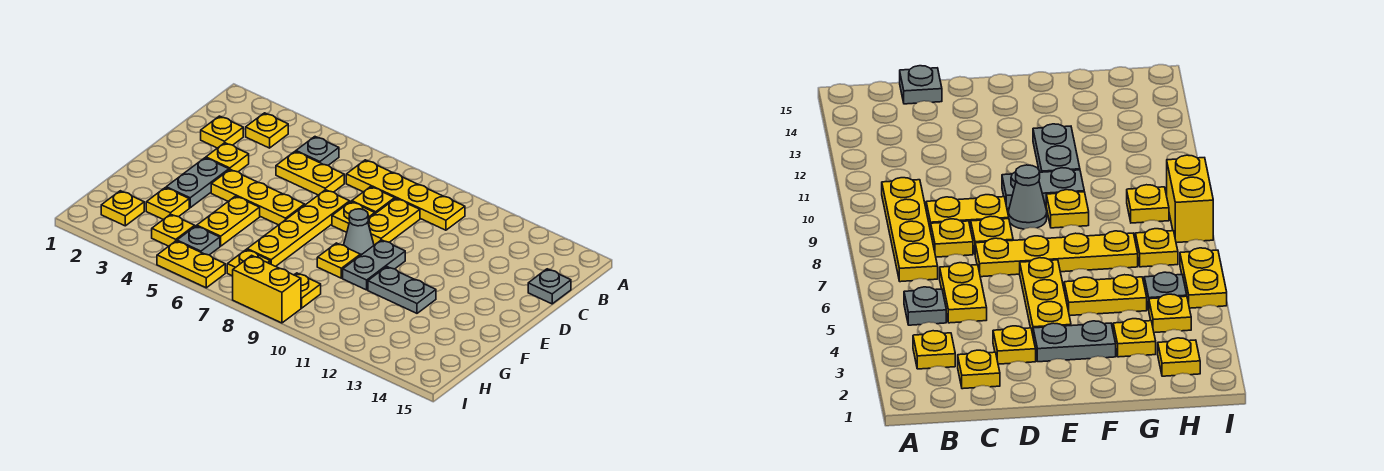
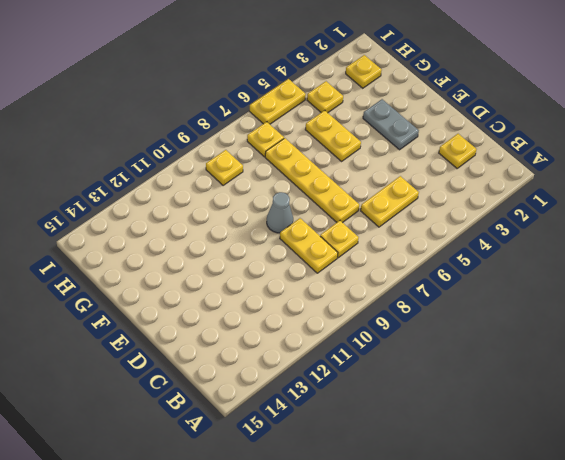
none -> yellow 1x1 plate [246,113,288,148]
none -> grey 1x1 plate [296,137,339,165]
none -> yellow 1x4 plate [346,160,465,230]

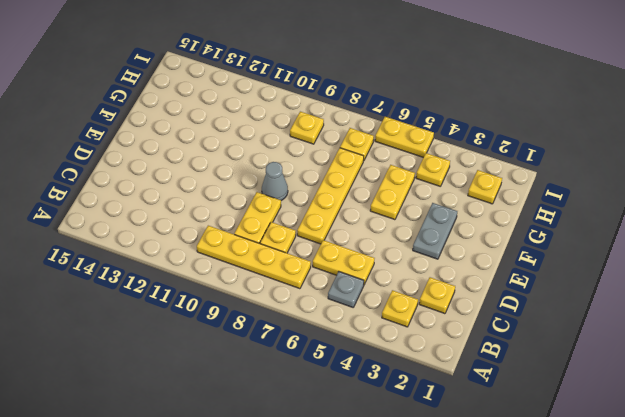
none -> grey 1x1 plate [528,269,571,304]
none -> yellow 1x1 plate [206,143,249,172]
none -> yellow 1x1 plate [332,202,375,232]

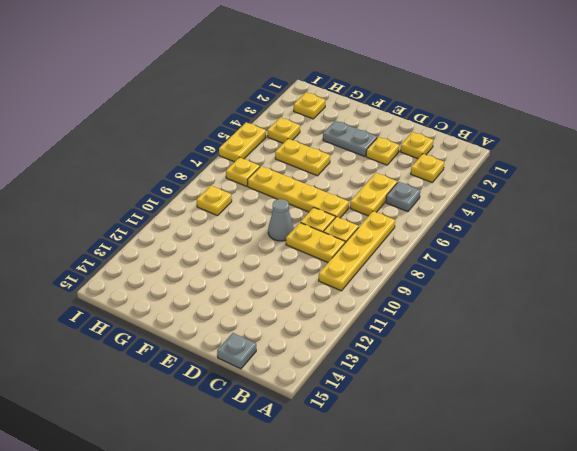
none -> yellow 1x3 plate [211,170,305,225]
none -> grey 1x2 plate [343,240,405,290]
none -> yellow 1x1 plate [317,243,360,278]

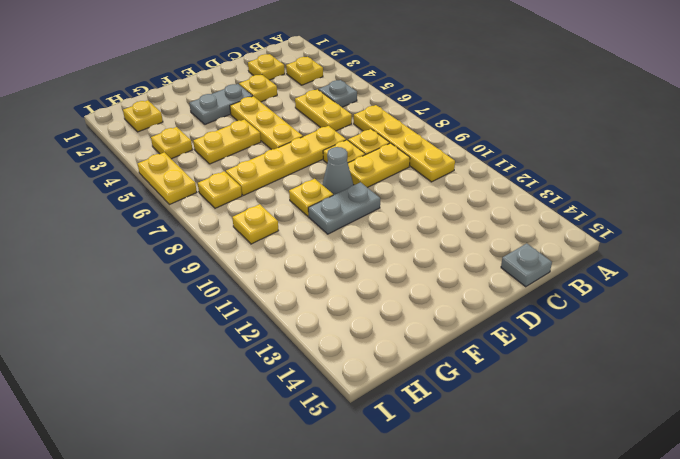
none -> grey 1x2 plate [368,267,436,313]
none -> yellow 1x1 plate [146,188,189,220]
none -> grey 1x1 plate [177,226,220,255]

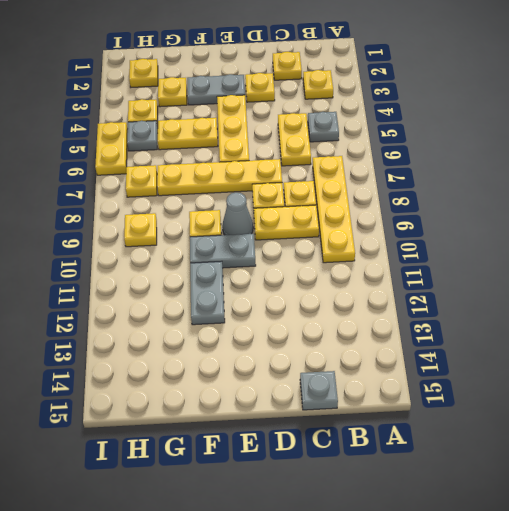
none -> yellow 1x2 brick [233,255,301,323]

